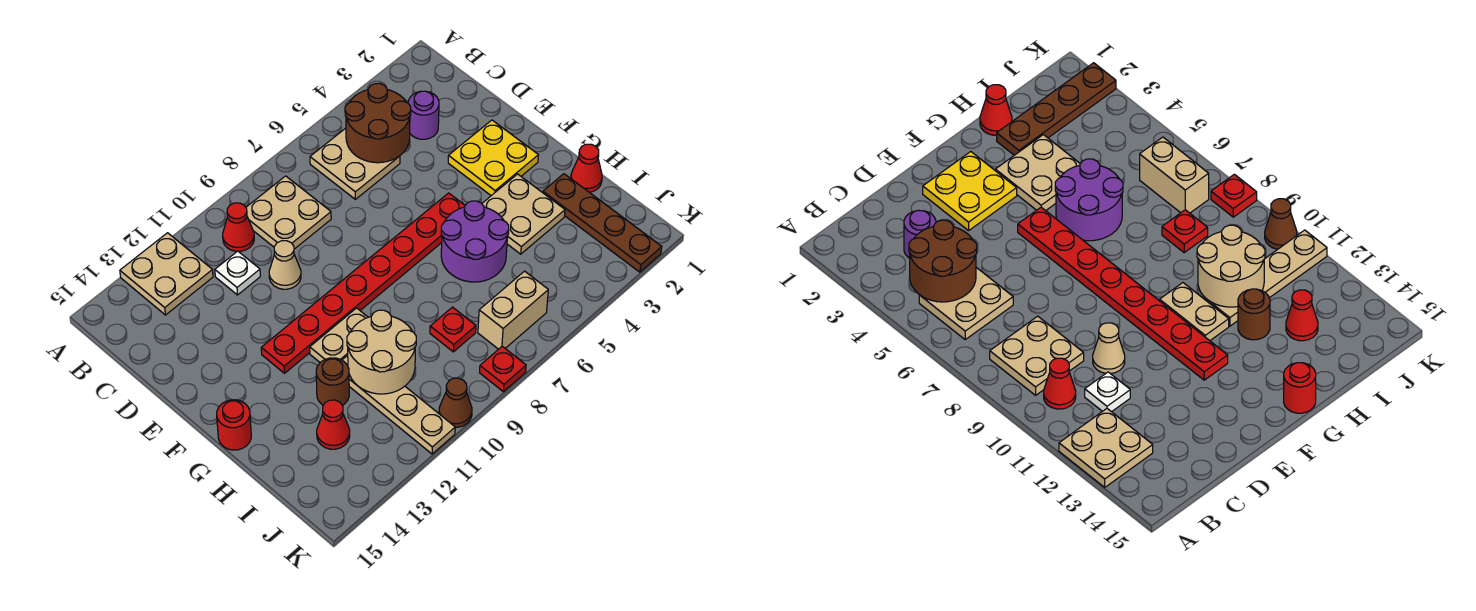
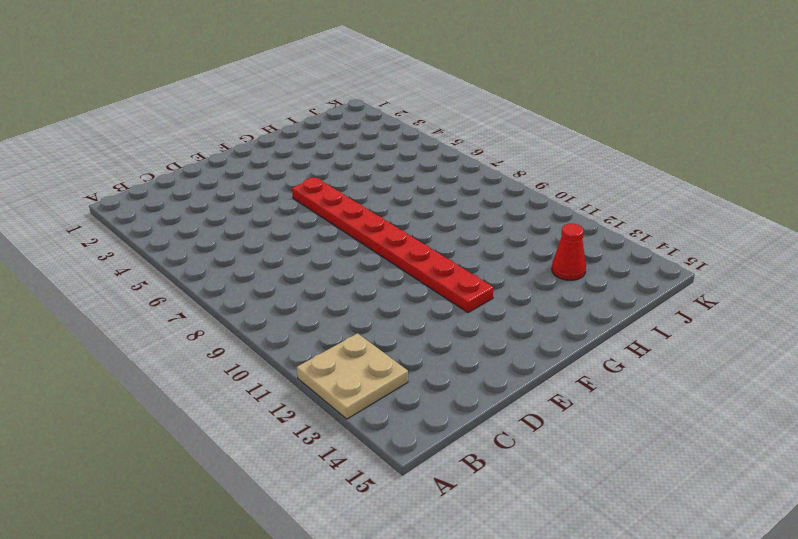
none -> tan 2x2 plate [310,128,400,199]
none -> tan 2x2 plate [246,176,331,249]
none -> red 1x1 cone [223,203,254,251]

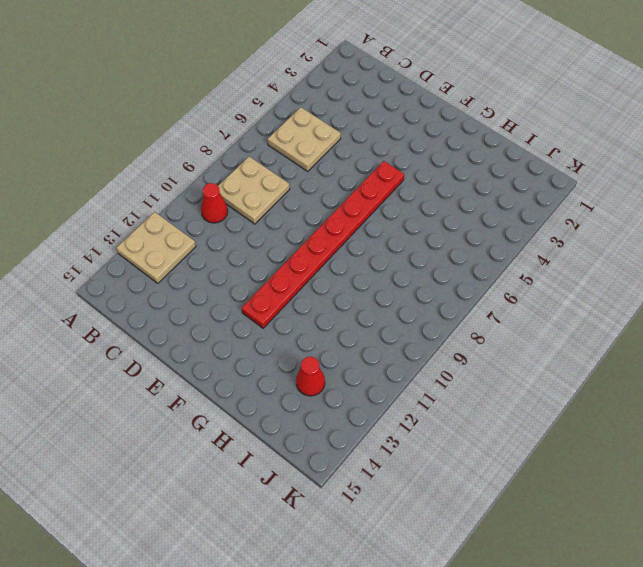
none -> purple 1x1 round brick [408,91,439,139]
none -> white 1x1 plate [215,251,260,295]
none -> tan 1x1 cone [269,241,301,289]

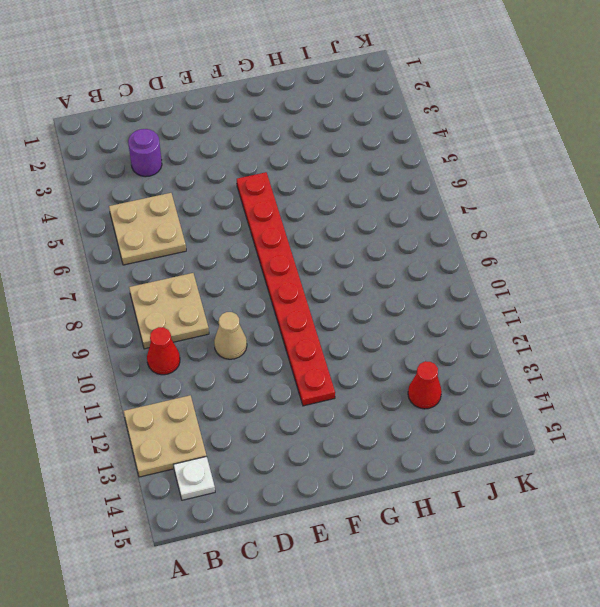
white 1x1 plate [174,457,215,500] -> white 1x1 plate moved to [215,251,260,295]
none -> yellow 2x2 plate [448,120,538,196]
none -> tan 2x2 plate [482,174,565,254]
none -> purple 2x2 round brick [441,201,509,282]

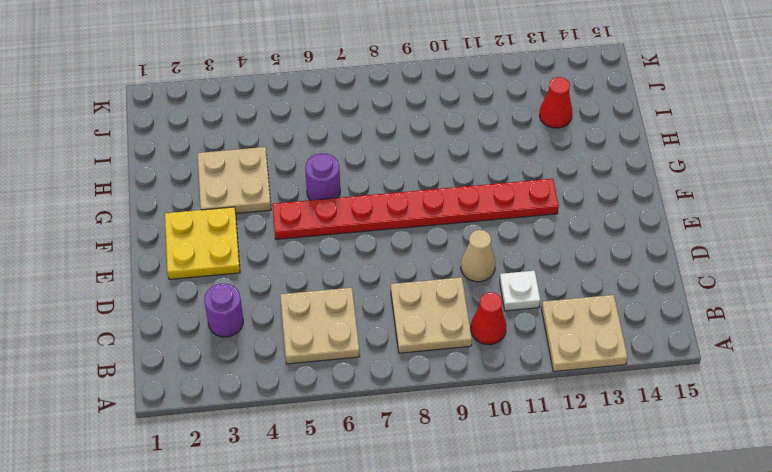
purple 1x1 round brick [305,153,340,200] -> purple 2x2 round brick [441,201,509,282]
none -> tan 1x2 plate [310,308,368,362]
none -> red 1x1 round brick [217,400,251,450]
none -> red 1x1 cone [571,144,602,192]

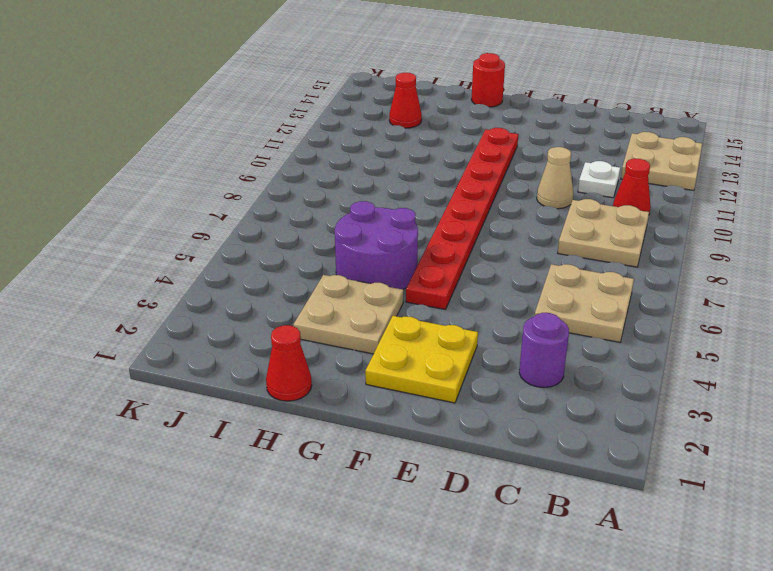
none -> tan 1x2 plate [310,308,368,362]
none -> brown 1x4 plate [543,174,662,272]
none -> tan 1x4 plate [342,355,455,454]

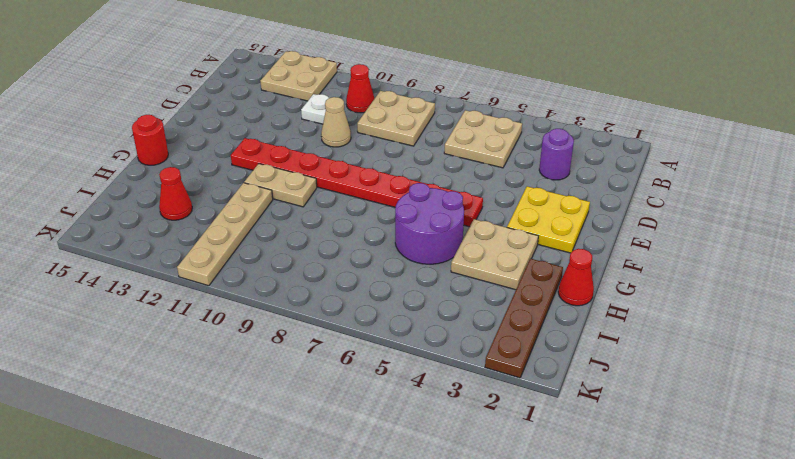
none -> brown 1x1 round brick [316,358,349,405]
none -> red 1x1 plate [430,307,476,352]
none -> tan 1x2 brick [478,271,548,349]

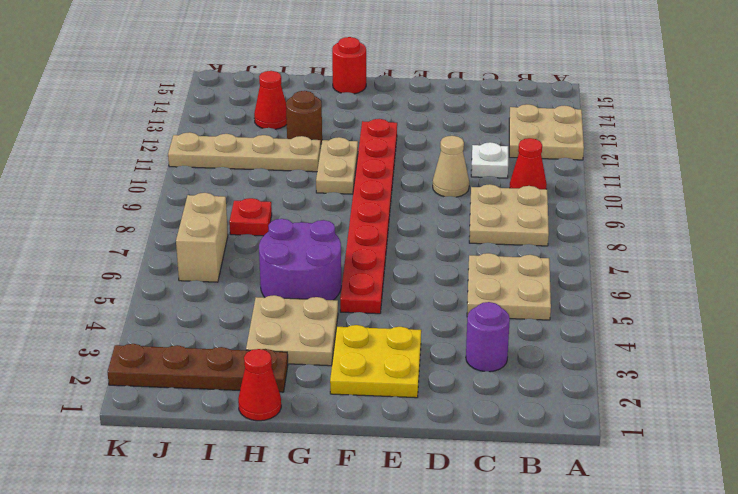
none -> red 1x1 plate [480,346,526,392]
none -> brown 1x1 cone [439,378,472,427]
none -> brown 2x2 round brick [345,83,411,163]

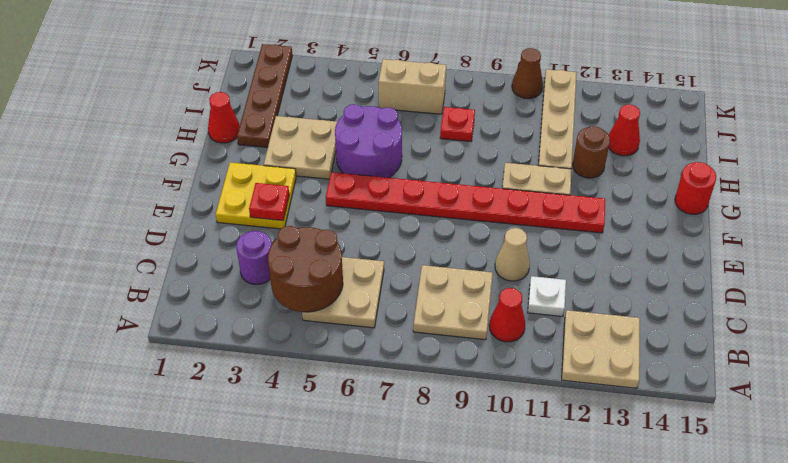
red 1x1 plate [249,183,289,221] -> red 1x1 plate moved to [480,346,526,392]
none -> tan 2x2 round brick [347,310,416,394]

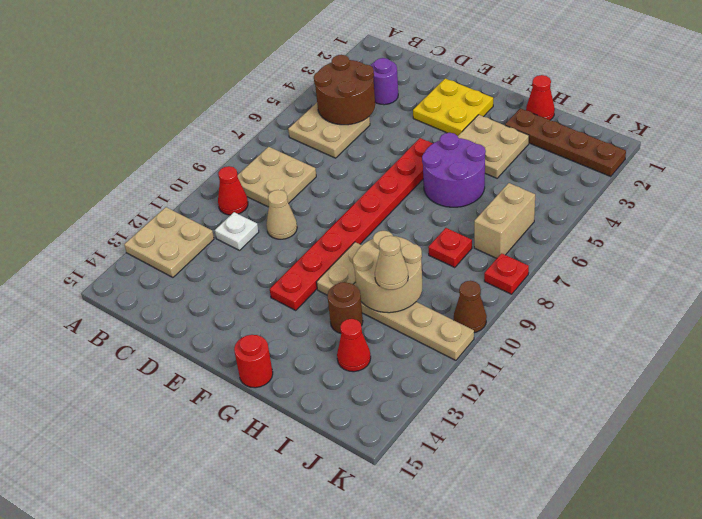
tan 1x1 cone [375,236,408,290] -> none

